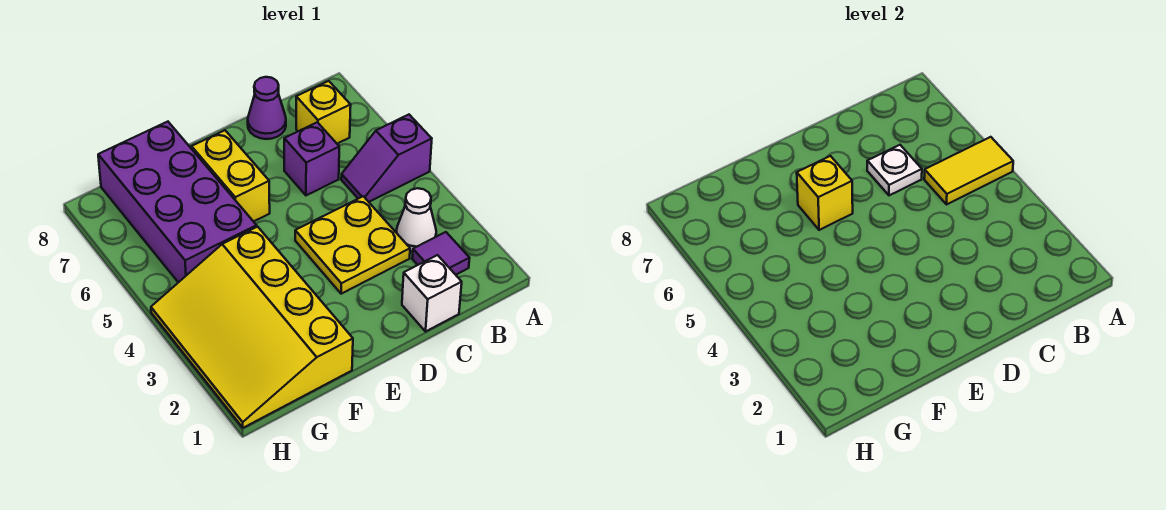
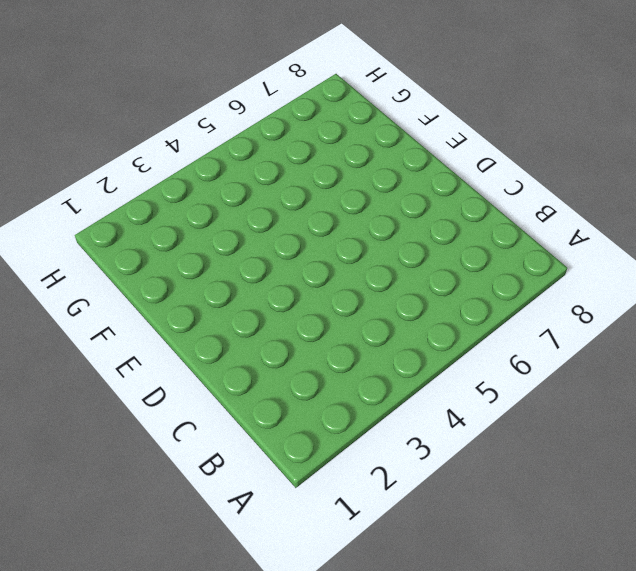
none -> purple 1x2 slope [341,115,432,202]
none -> purple 1x1 tile [412,232,470,275]
none -> white 1x1 cone [396,188,436,251]

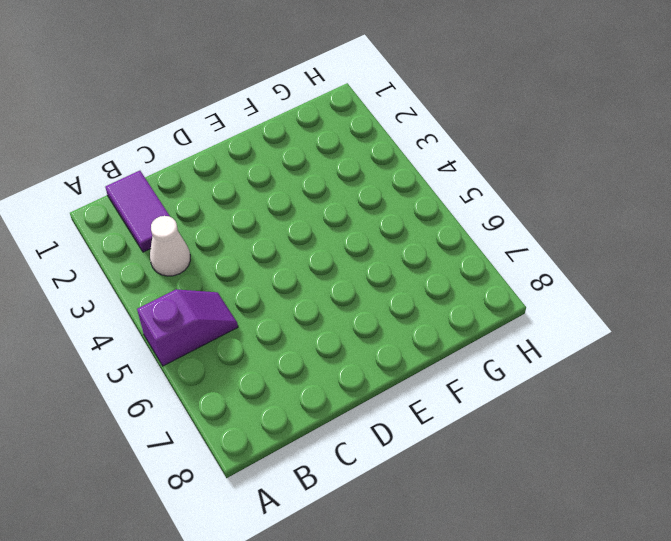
purple 1x2 tile [106,171,170,252] -> purple 1x1 tile [412,232,470,275]
none -> yellow 1x1 brick [296,81,351,144]
none -> white 1x1 brick [402,255,462,331]
none -> yellow 2x2 plate [295,196,410,294]

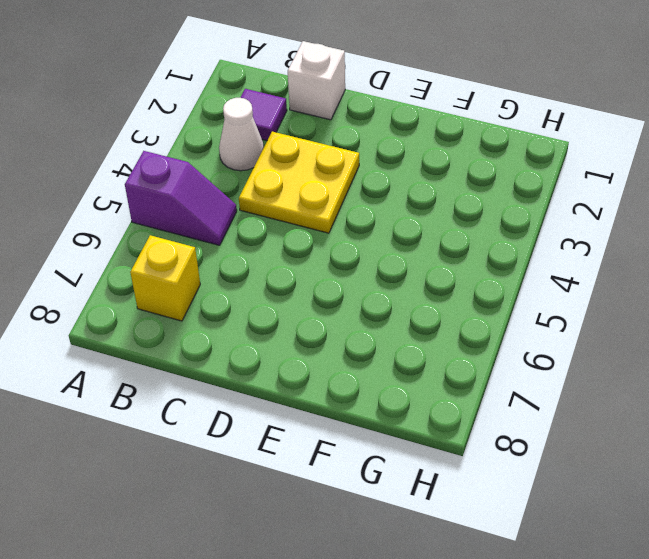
none -> purple 1x1 brick [284,122,339,195]
none -> purple 1x1 cone [248,77,286,139]
none -> yellow 1x2 brick [192,130,270,222]

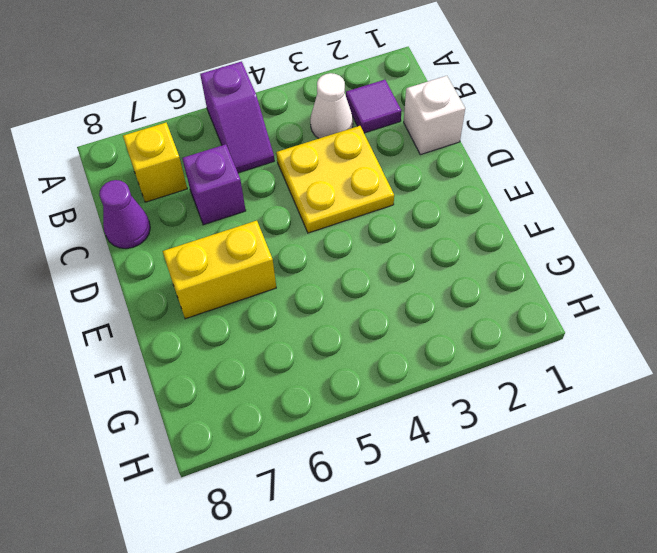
none -> yellow 3x4 slope [151,227,353,428]
none -> purple 2x4 brick [98,122,257,282]
none -> yellow 1x2 tile [924,137,1013,204]

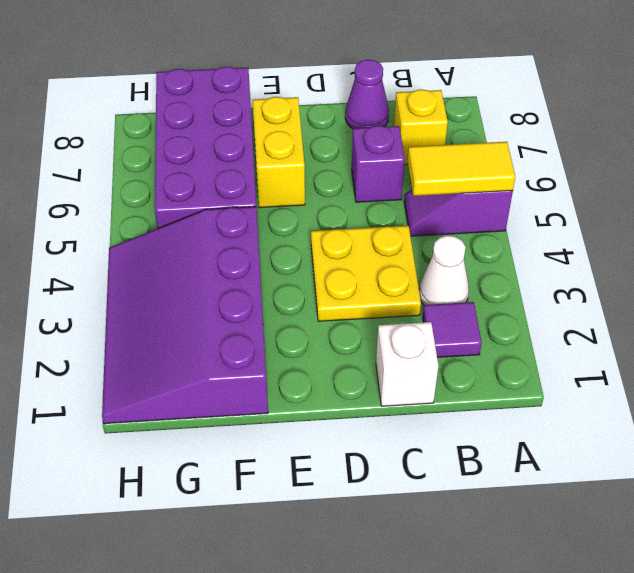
purple 3x4 slope [102,207,268,424] -> yellow 3x4 slope [151,227,353,428]
none -> white 1x1 plate [867,145,922,195]
none -> yellow 1x1 brick [797,156,853,230]

